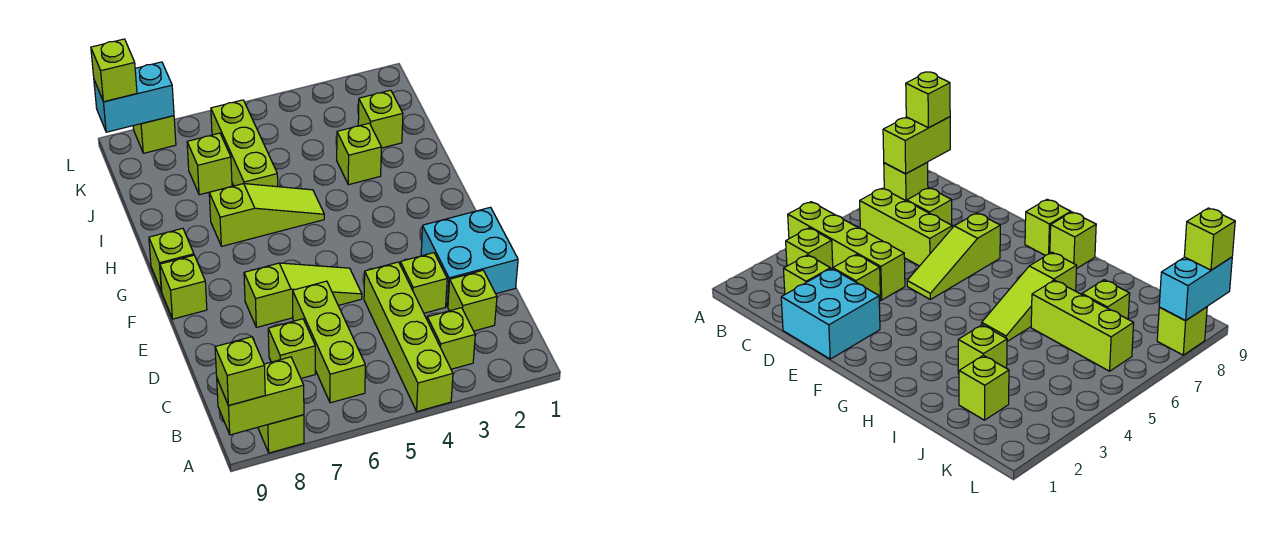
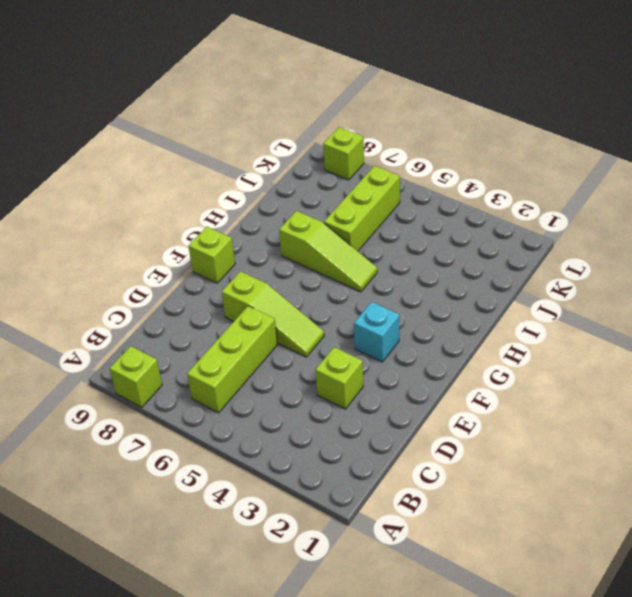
cyan 1x1 brick [354,302,399,362] -> none
none -> lime 1x4 brick [364,262,453,411]
none -> lime 1x1 brick [427,308,475,369]
none -> lime 1x1 brick [448,270,497,331]

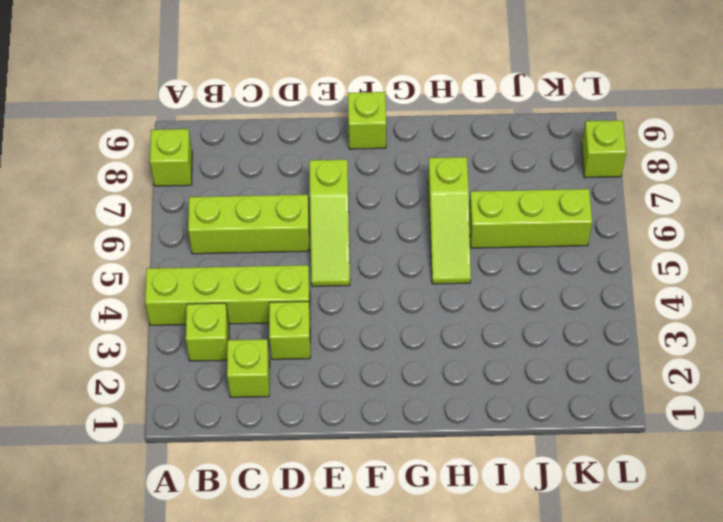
none -> lime 1x1 brick [268,319,315,378]
none -> cyan 2x2 brick [421,207,518,307]
none -> lime 1x1 brick [149,228,194,292]

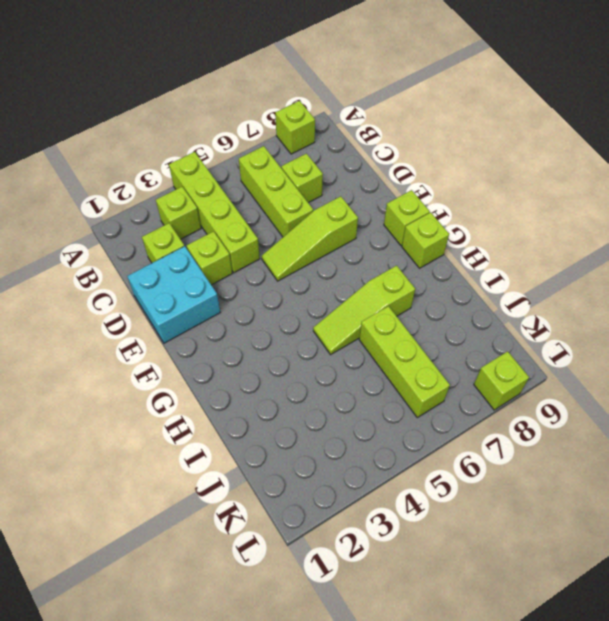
none -> lime 1x1 brick [337,123,381,185]
none -> lime 1x1 brick [358,90,403,148]
none -> lime 1x1 brick [187,133,232,195]

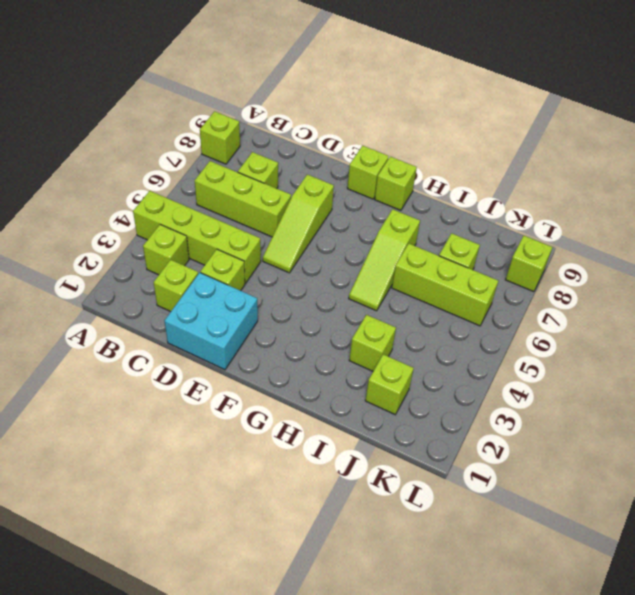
none -> lime 1x2 brick [217,357,304,435]
none -> cyan 1x2 brick [94,62,174,132]
none -> lime 1x1 brick [215,337,265,406]

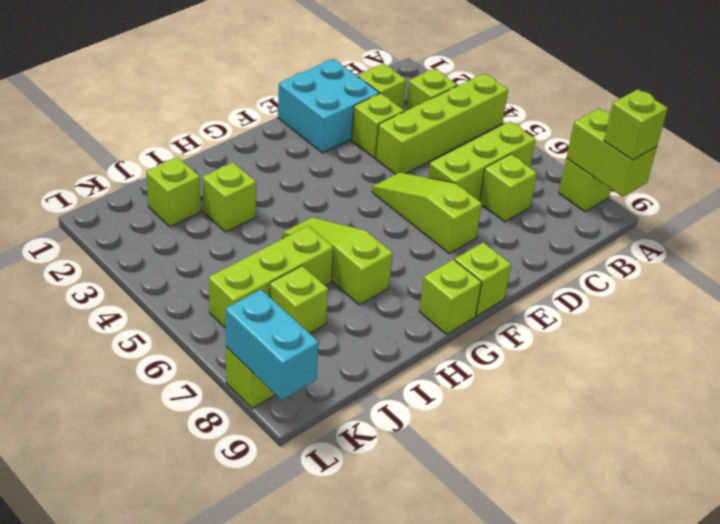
none -> lime 1x1 brick [91,39,137,102]

